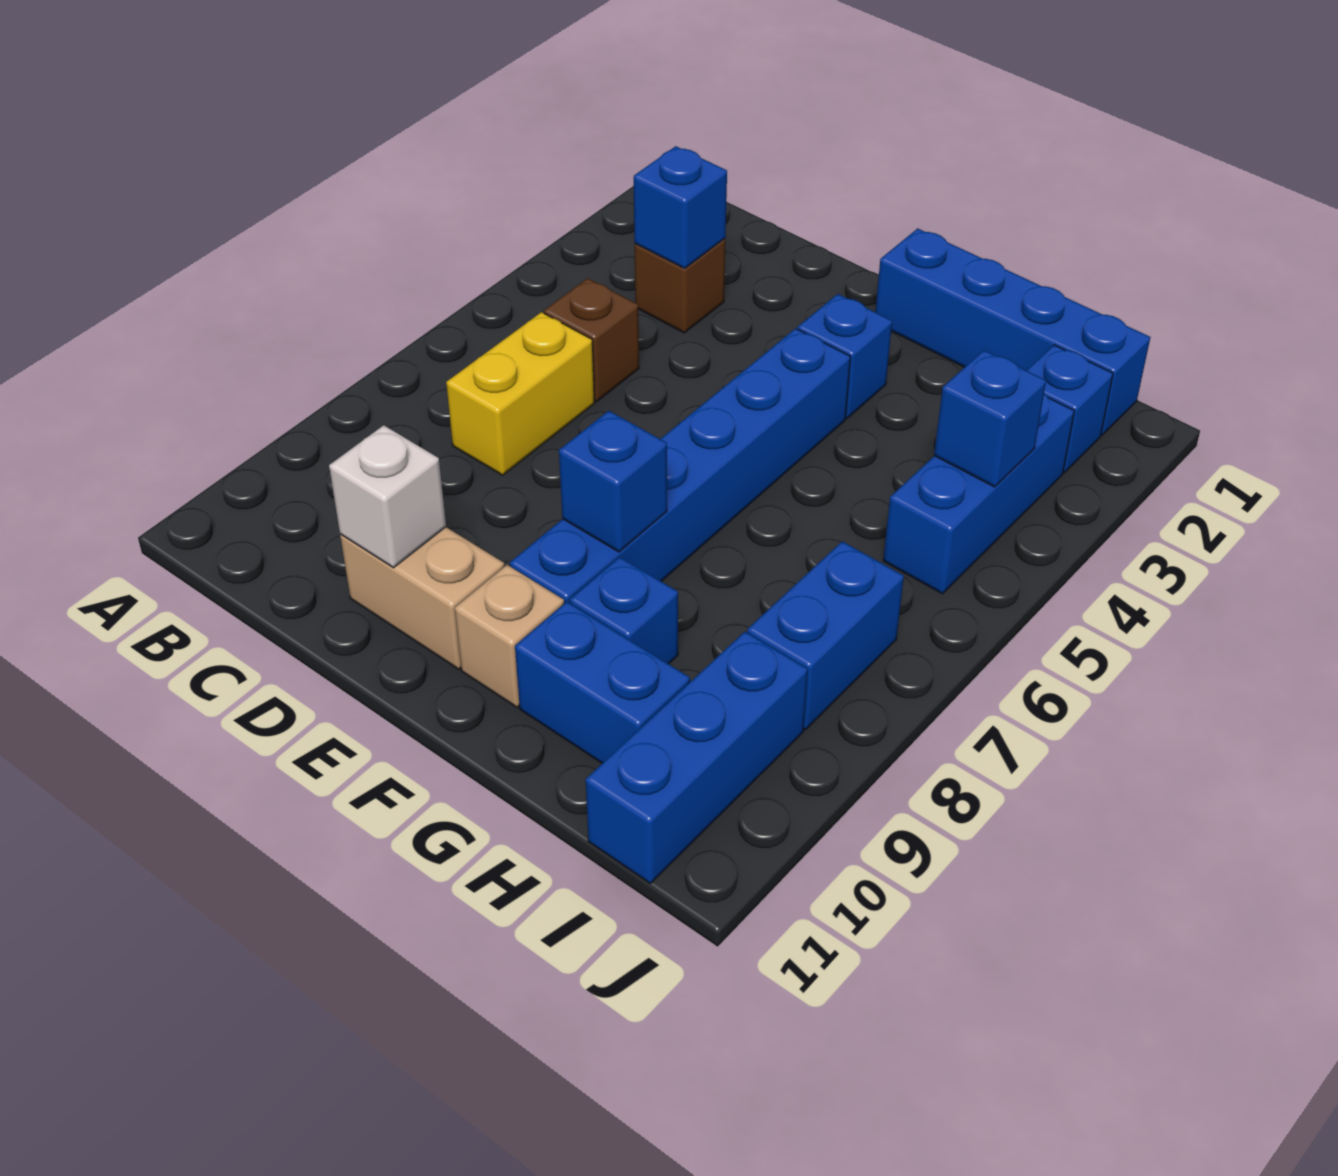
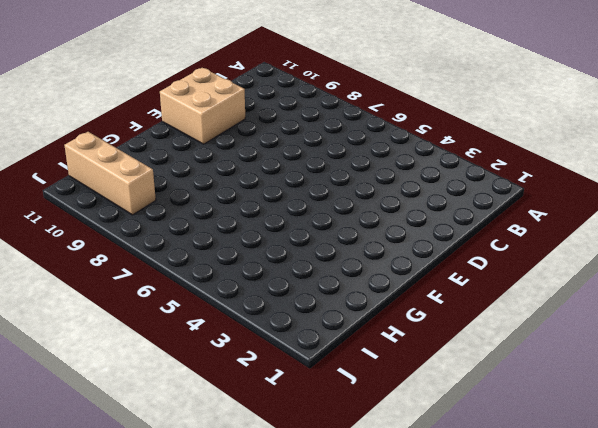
tan 2x2 brick [160,68,245,144] -> tan 1x2 brick [340,527,504,669]
tan 1x3 brick [64,132,156,215] -> blue 1x3 brick [586,632,808,883]
none -> brown 1x1 brick [635,239,725,333]
none -> brown 1x1 brick [544,278,639,401]
none -> yellow 1x2 brick [446,312,594,475]

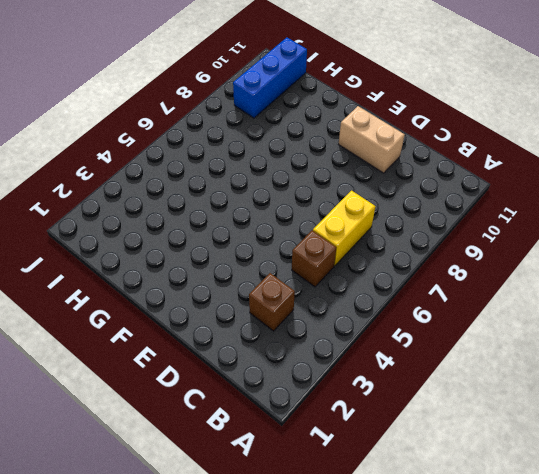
none -> blue 1x4 brick [876,229,1150,435]
none -> blue 1x1 brick [798,294,892,418]
none -> blue 1x6 brick [510,328,851,604]

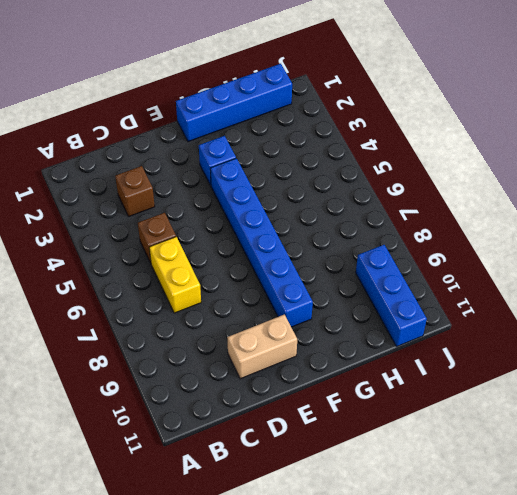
none -> tan 1x1 brick [455,565,564,707]
none -> blue 1x1 brick [570,557,678,664]
none -> blue 1x2 brick [515,602,690,763]

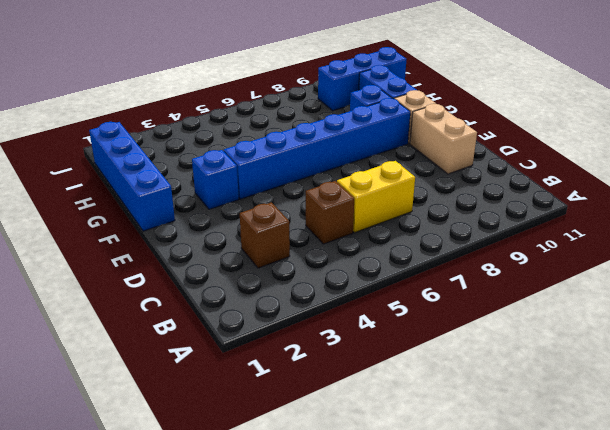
none -> blue 1x1 brick [1026,345,1113,472]
none -> blue 1x3 brick [883,394,1074,594]
none -> blue 1x2 brick [747,541,904,730]

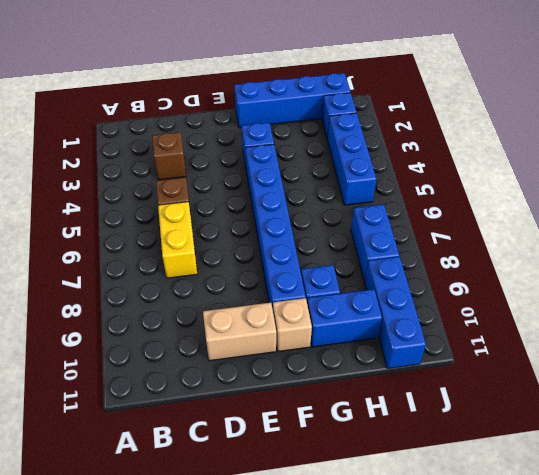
none -> blue 1x1 brick [634,146,727,268]
none -> white 1x1 brick [329,425,446,568]
none -> blue 1x1 brick [559,411,667,552]

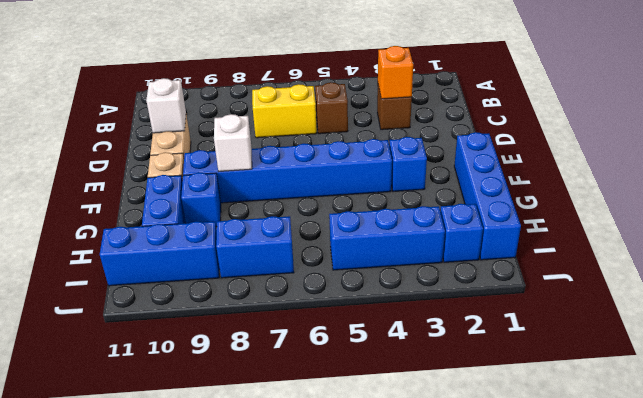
orange 1x1 brick [377,46,413,99] -> blue 1x1 brick [634,146,727,268]
white 1x1 brick [214,114,252,172] -> blue 1x1 brick [559,411,667,552]
none -> blue 1x1 brick [934,350,1046,487]

